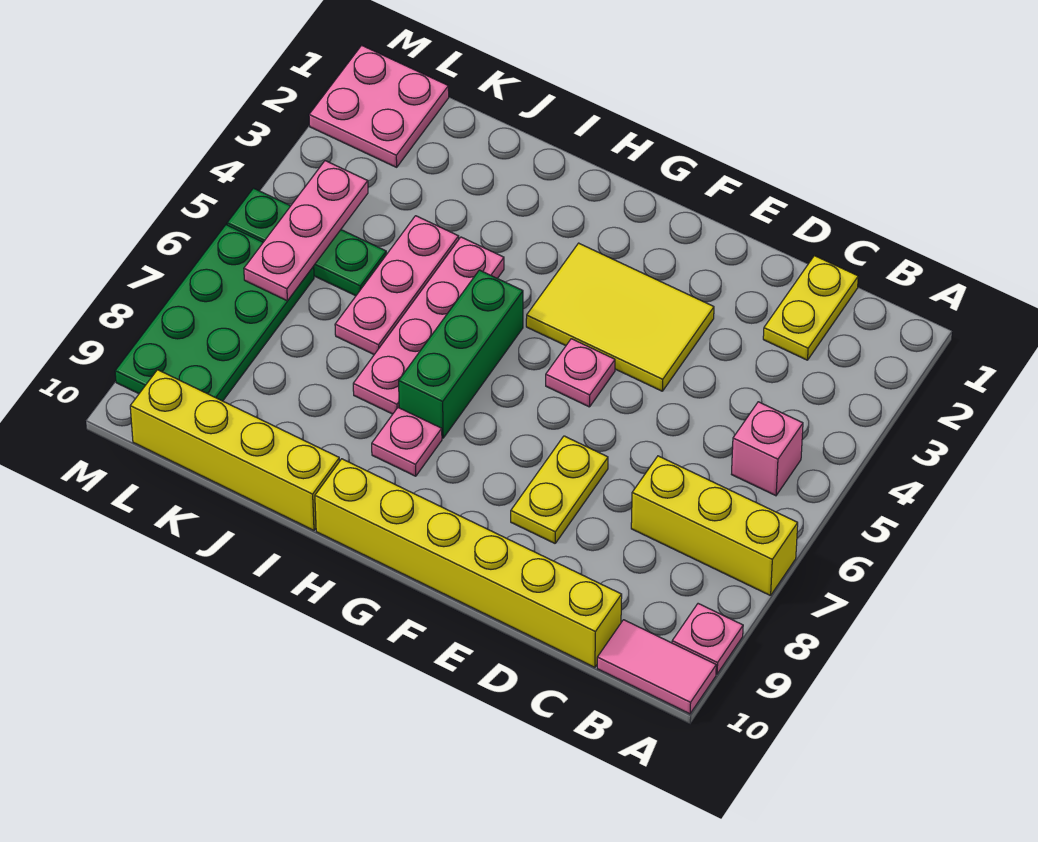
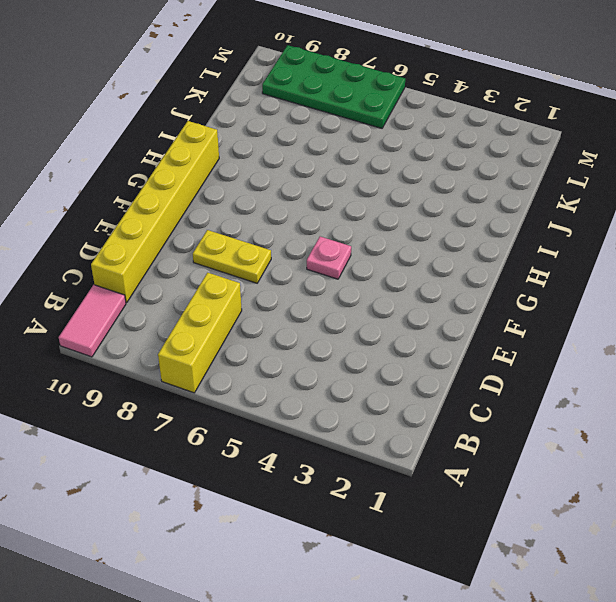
none -> pink 1x1 plate [672,604,743,674]
none -> pink 1x1 brick [732,402,803,496]
none -> yellow 1x2 plate [763,256,858,360]

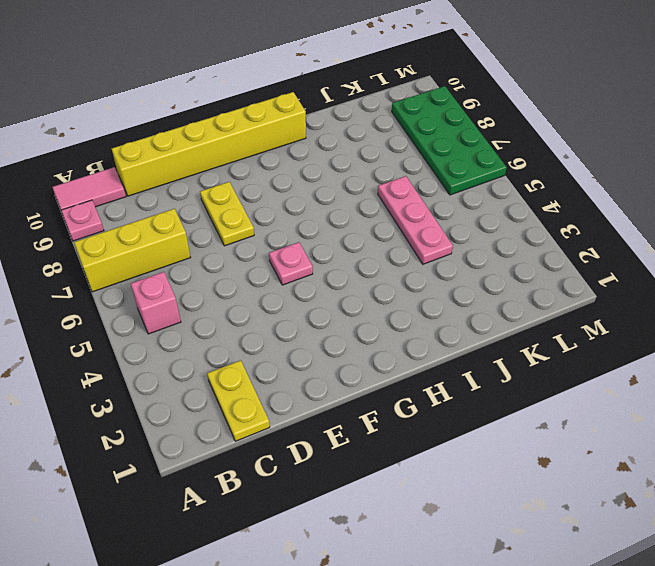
none -> yellow 2x3 tile [526,243,714,391]
none -> green 1x3 brick [399,270,523,438]
none -> pink 1x1 plate [372,408,442,476]

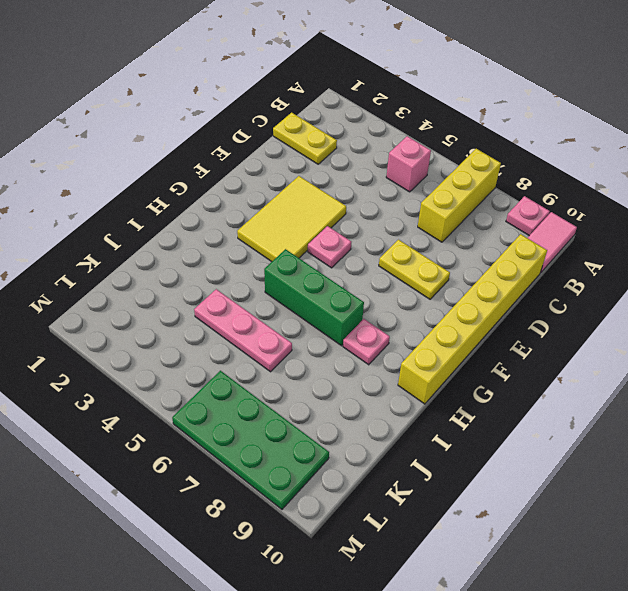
none -> pink 1x4 plate [353,237,504,414]
none -> yellow 1x4 brick [130,370,340,530]
none -> green 1x3 plate [227,188,386,296]

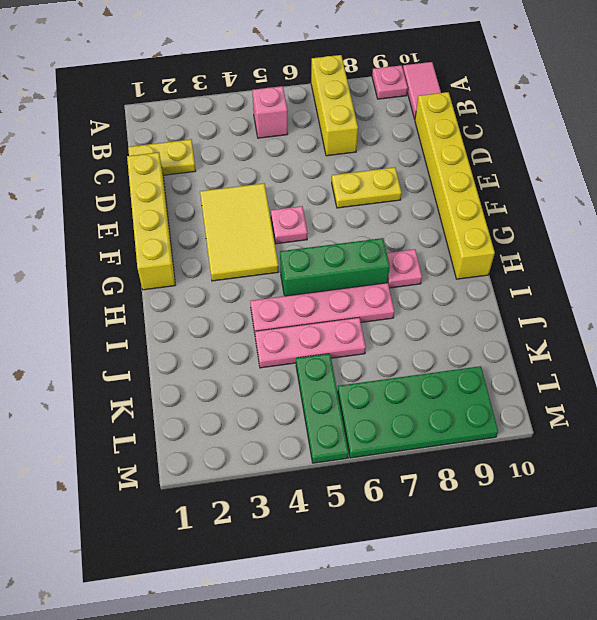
yellow 1x4 brick [127,152,175,290] -> yellow 1x4 brick moved to [130,370,340,530]
none -> pink 2x2 plate [309,45,449,167]
none -> pink 1x3 plate [244,161,368,301]

